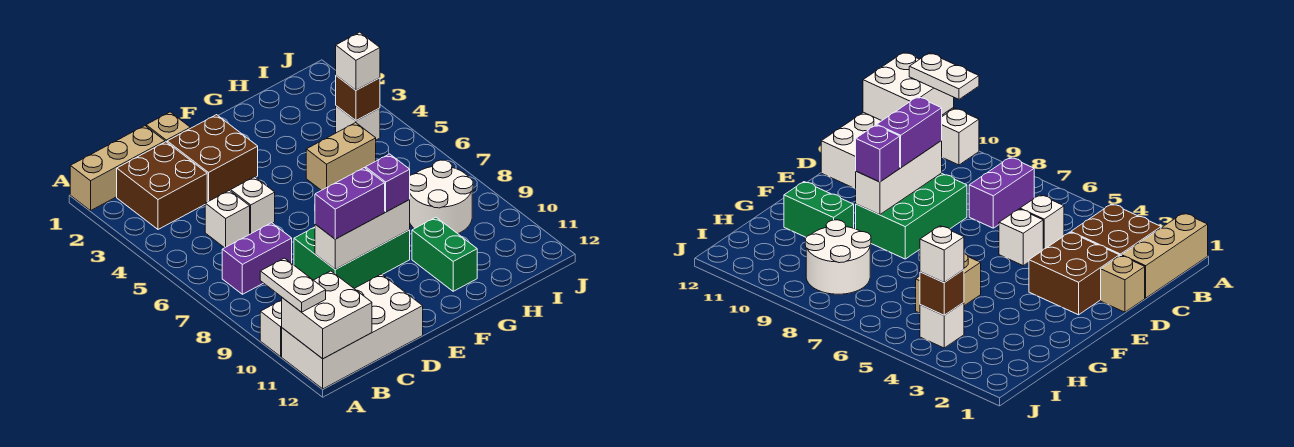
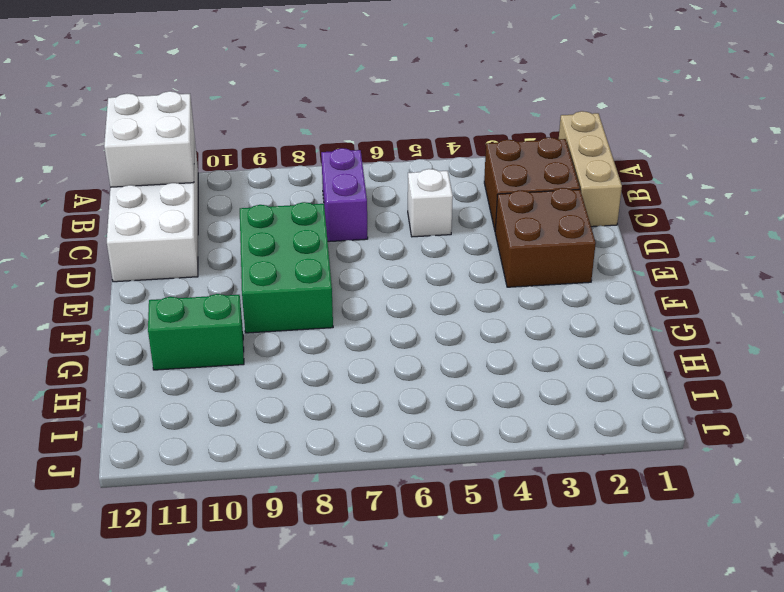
none -> white 1x1 brick [260,300,282,356]
none -> tan 1x1 brick [146,112,190,142]
none -> white 1x1 brick [231,177,275,234]

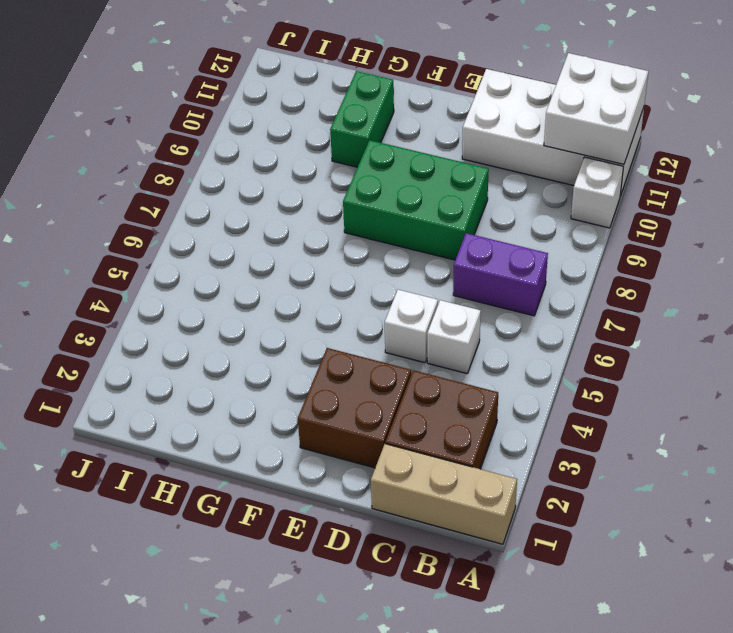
none -> tan 1x1 brick [146,112,190,142]
none -> tan 1x2 brick [306,123,376,190]
none -> white 2x2 round brick [409,160,473,234]

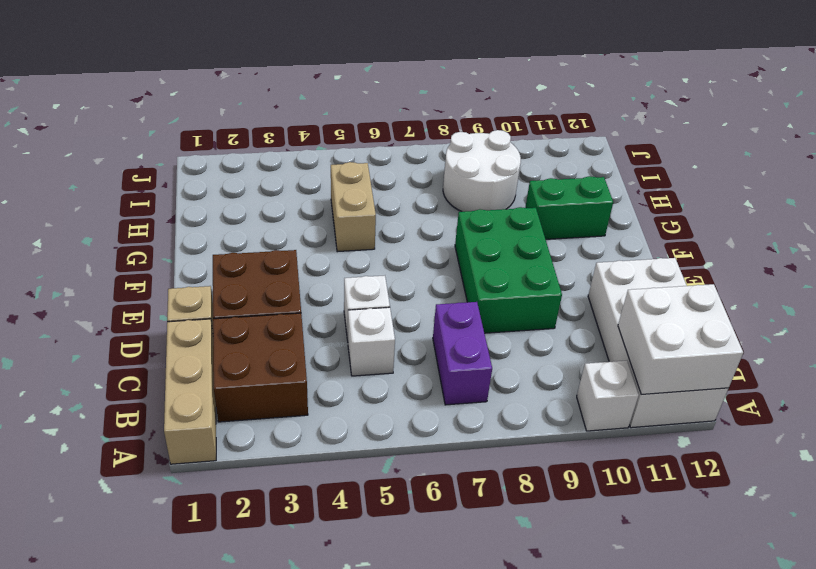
none -> white 1x1 brick [336,106,380,140]
none -> white 1x3 brick [315,200,410,269]
none -> brown 1x1 brick [336,76,380,121]

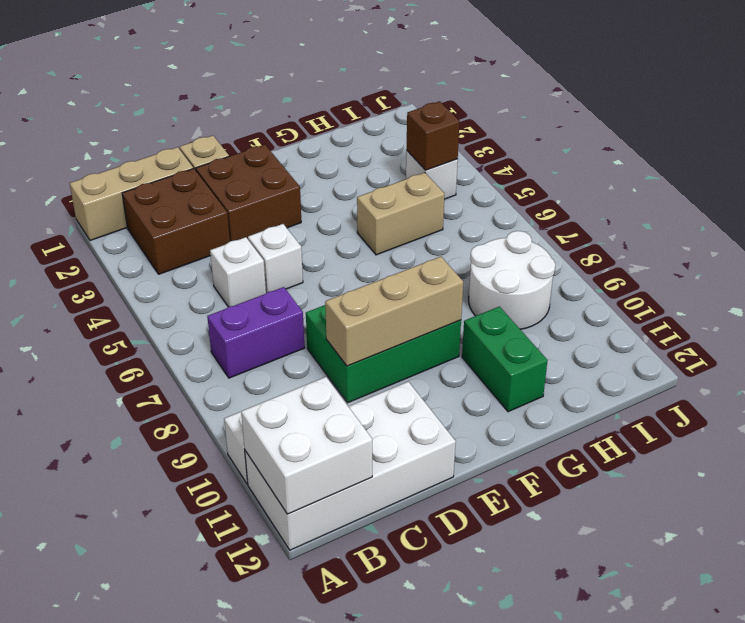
tan 1x3 brick [325,257,463,366] -> white 1x3 brick [315,200,410,269]
none -> white 1x2 plate [260,258,326,312]
none -> purple 1x2 brick [315,168,385,239]
none -> purple 1x1 brick [366,154,410,212]

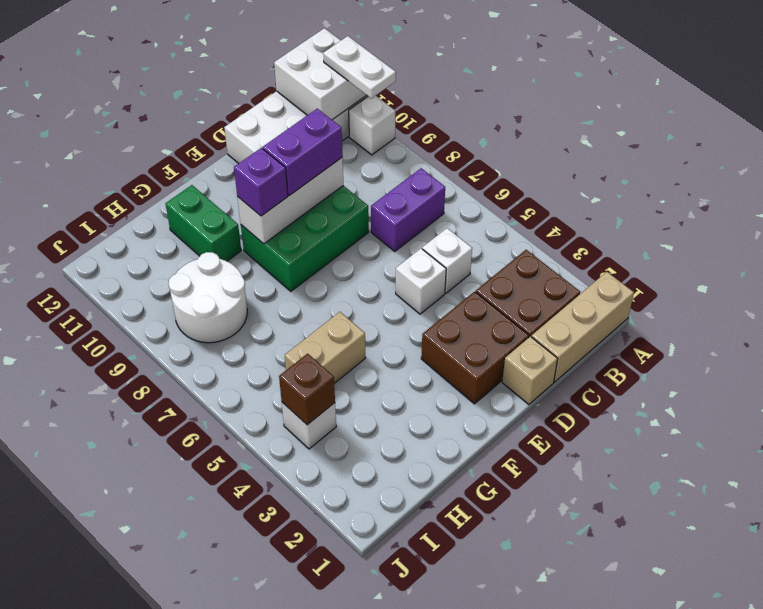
none -> white 1x1 brick [336,32,380,90]

